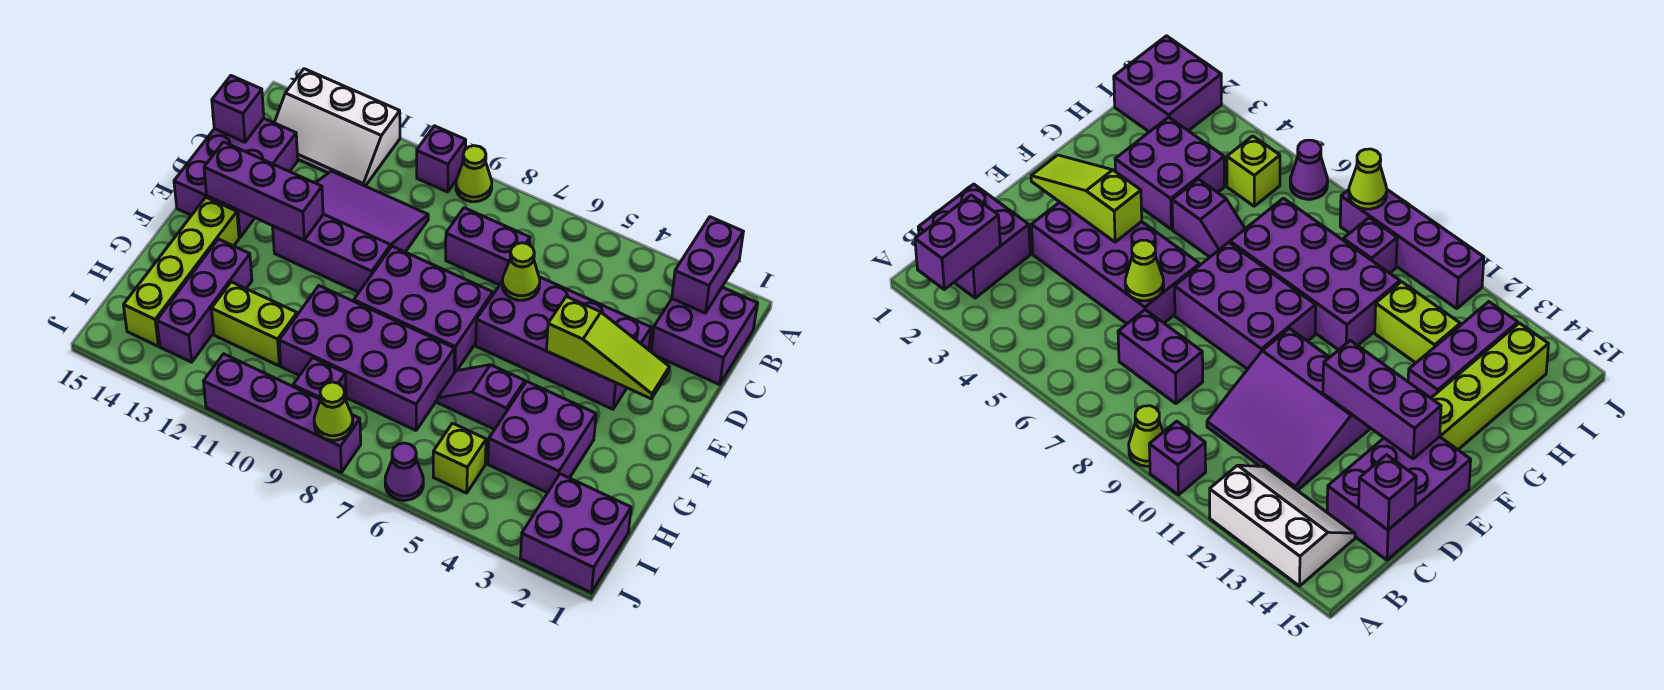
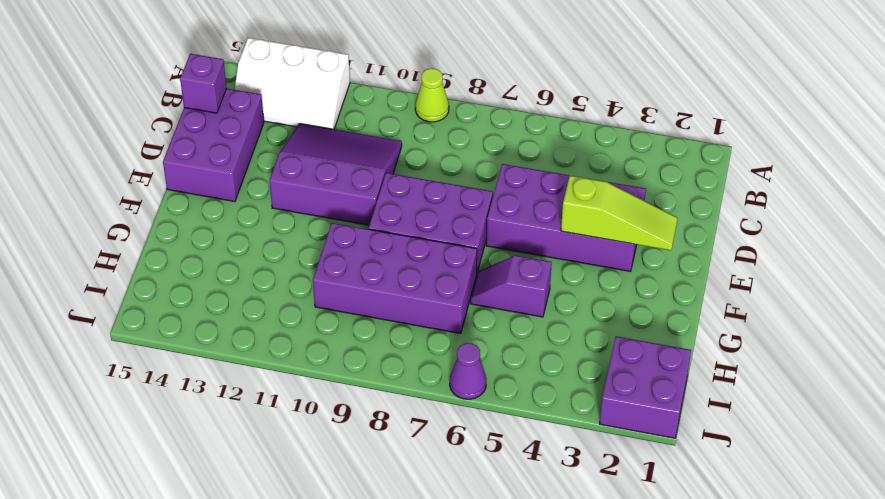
none -> purple 1x1 brick [417,126,466,192]
none -> purple 2x2 brick [651,287,758,385]
none -> purple 1x2 brick [446,208,530,285]

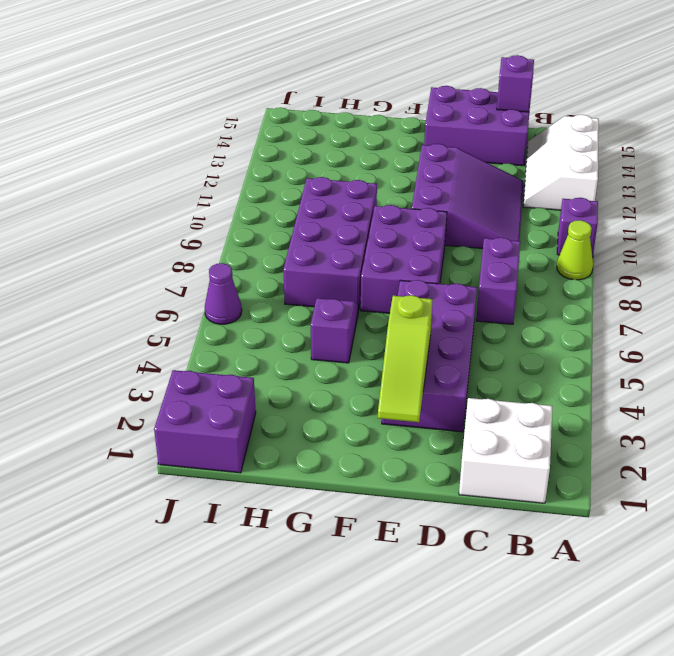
white 2x2 brick [459,398,552,503] -> purple 2x2 brick [651,287,758,385]
none -> lime 1x4 brick [124,197,239,346]
none -> purple 2x2 brick [488,382,596,493]
none -> purple 1x3 brick [157,239,252,362]

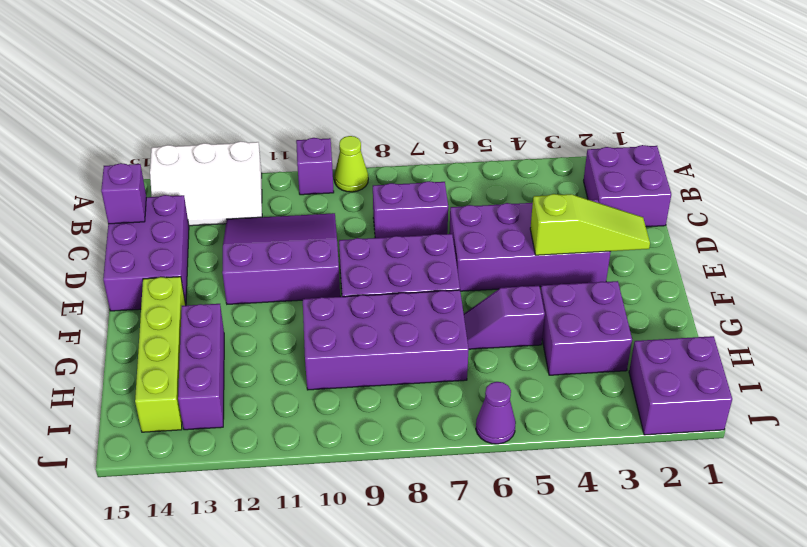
none -> lime 1x2 brick [212,282,297,366]
none -> lime 1x1 brick [433,423,486,493]
none -> purple 1x1 brick [293,358,346,400]

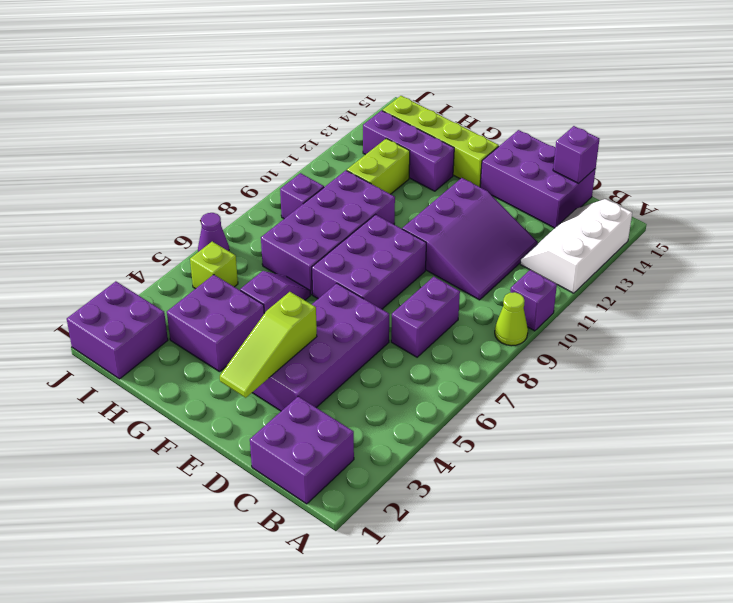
none -> purple 1x4 brick [203,354,361,473]
none -> purple 1x2 brick [672,217,743,313]
none -> lime 1x1 cone [502,243,540,300]

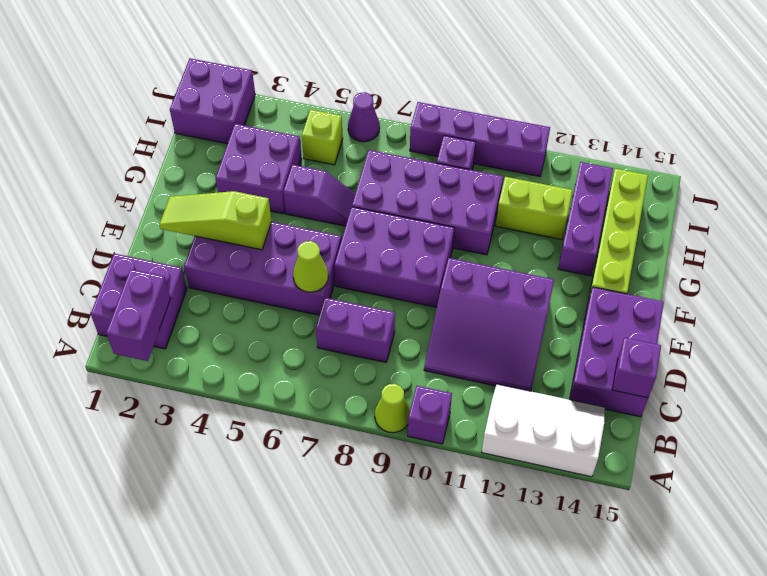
none -> purple 1x3 brick [204,142,323,240]
none -> lime 1x1 cone [314,382,353,440]

